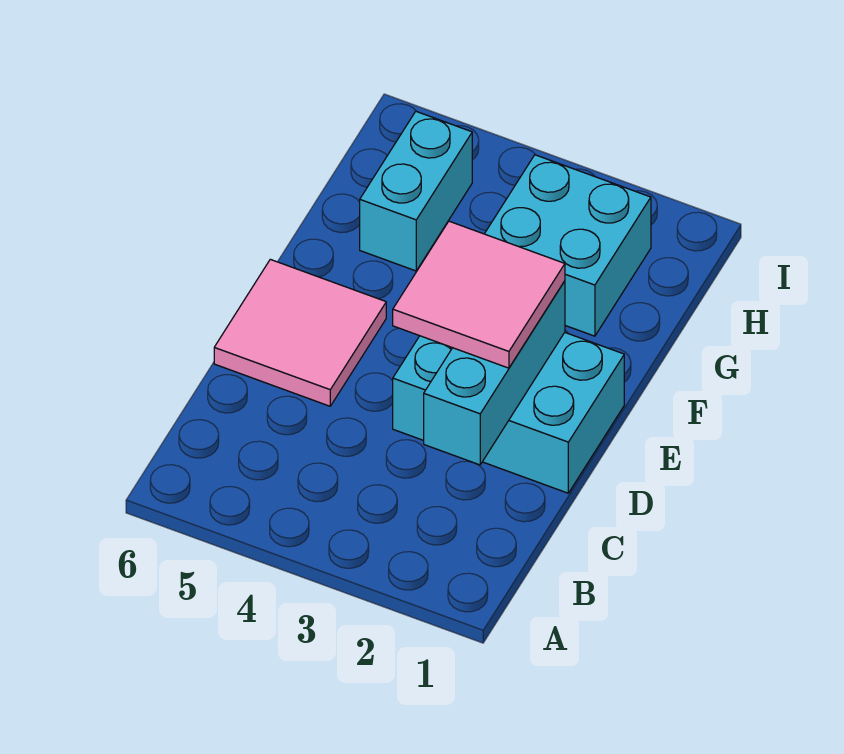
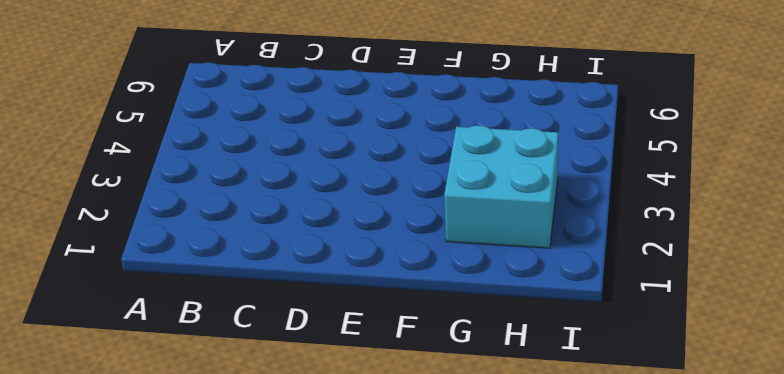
none -> cyan 2x3 brick [393,333,624,493]
none -> pink 2x2 tile [214,259,386,406]

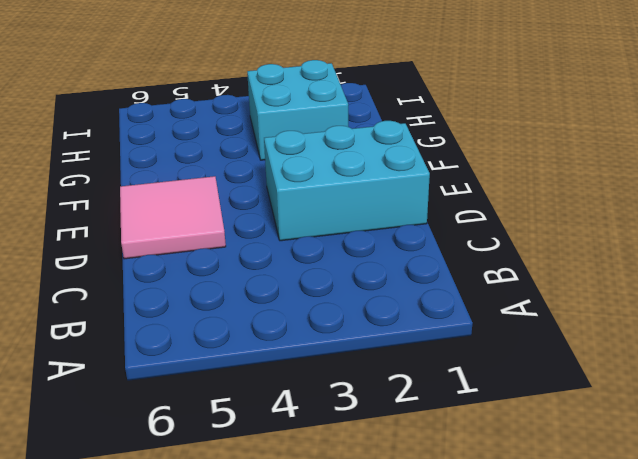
none -> cyan 1x2 brick [360,111,472,271]
none -> cyan 1x3 brick [424,281,565,465]

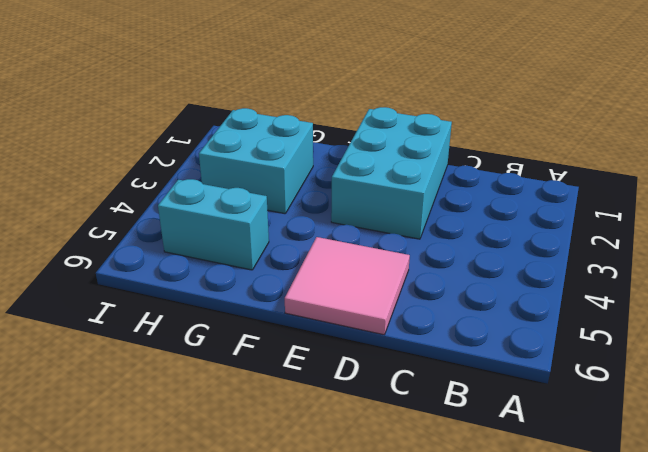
none -> cyan 1x3 brick [424,281,565,465]
none -> pink 2x2 tile [393,221,565,368]

